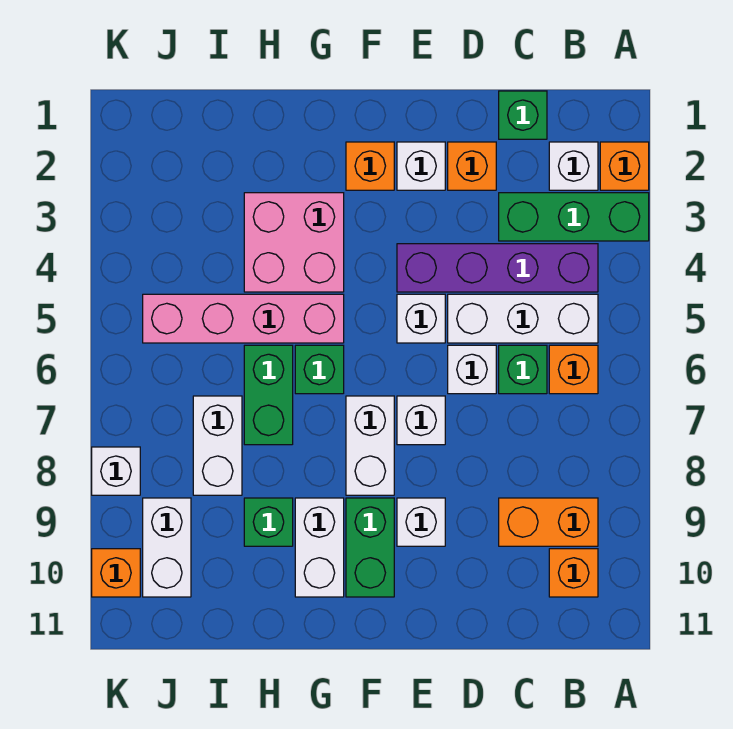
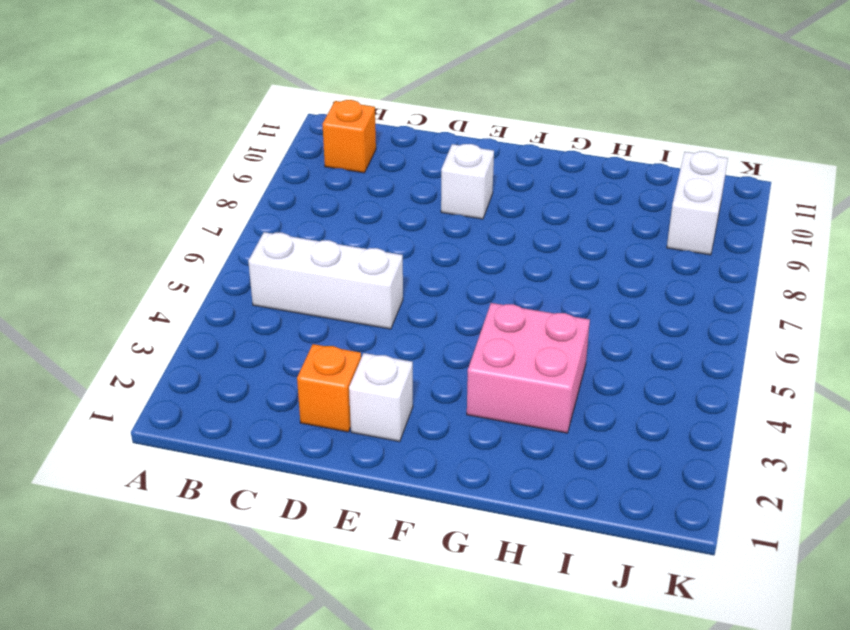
none -> orange 1x1 brick [600,142,649,190]
none -> green 1x3 brick [499,193,649,241]
none -> white 1x1 brick [549,142,598,190]

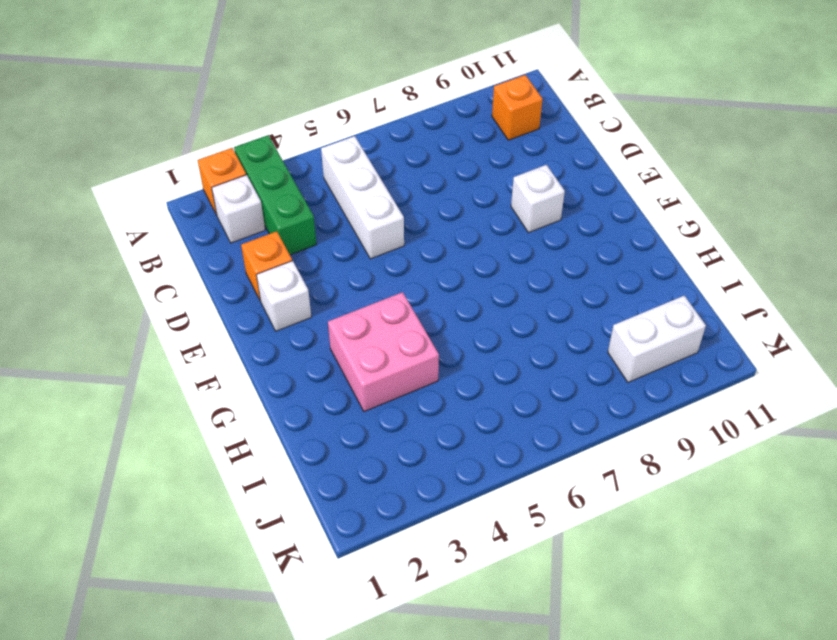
none -> purple 1x4 brick [397,244,598,292]
none -> orange 1x1 brick [549,345,598,394]
none -> orange 1x2 brick [499,498,598,546]

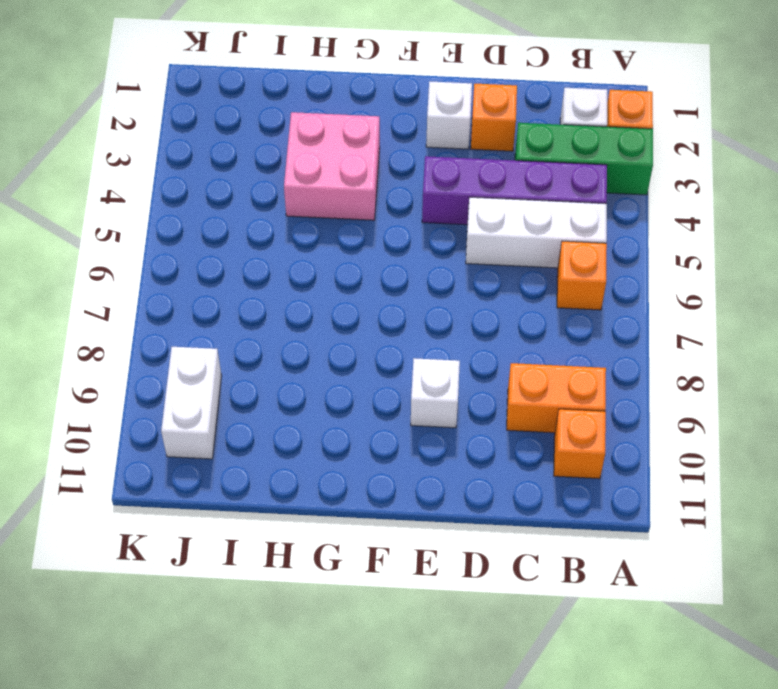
none -> green 1x1 brick [499,91,547,139]
none -> green 1x1 brick [499,345,547,394]
none -> white 1x1 brick [448,345,496,394]

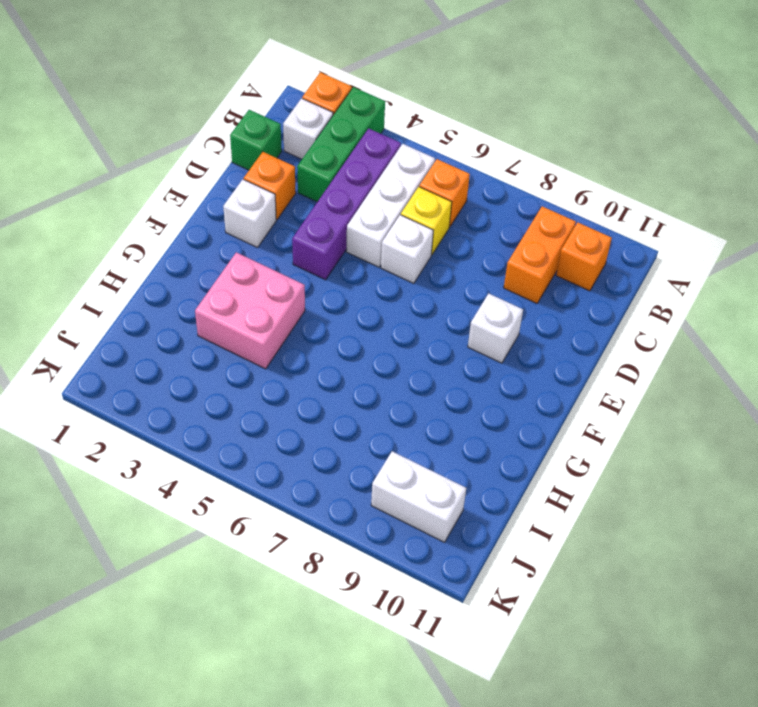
yellow 1x1 brick [401,187,452,255] -> green 1x1 brick [499,345,547,394]
none -> white 1x1 brick [397,294,445,343]
none -> white 1x1 brick [397,396,445,445]
none -> orange 1x1 brick [346,142,394,190]

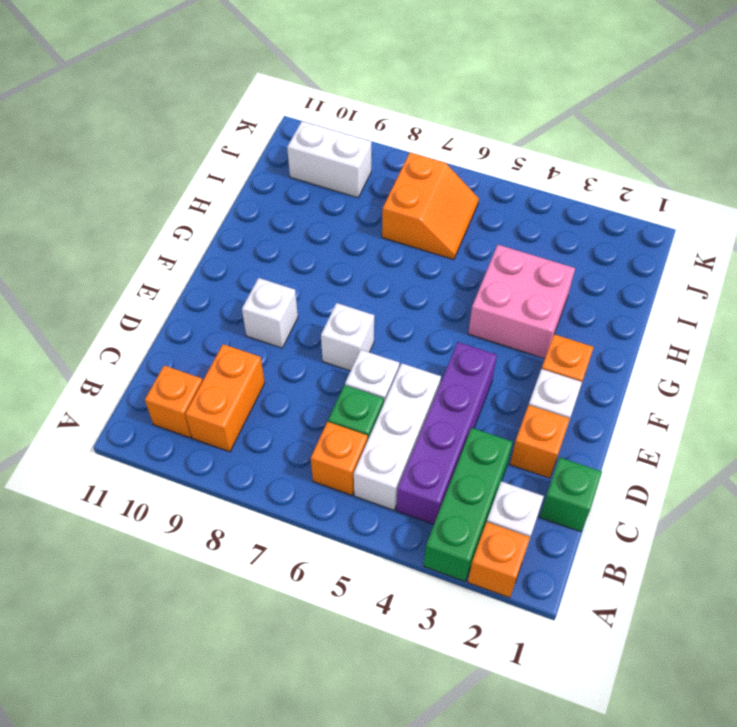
orange 2x2 slope [382,153,479,260] -> white 1x2 brick [193,396,242,495]
none -> white 1x1 brick [397,294,445,343]
none -> white 1x2 brick [346,396,394,495]
none -> green 1x2 brick [346,498,394,597]

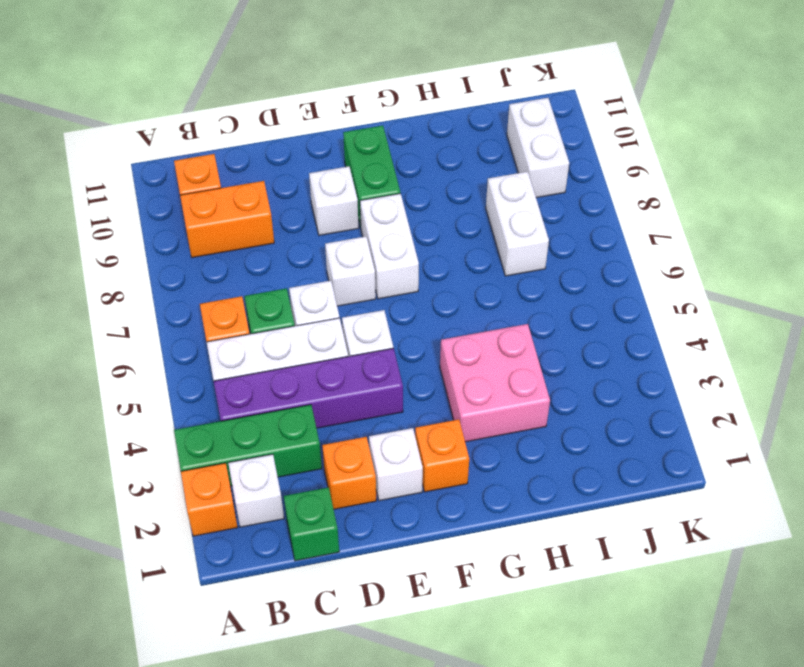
none -> pink 1x4 brick [143,294,344,343]
none -> green 1x1 brick [295,345,344,394]
none -> white 1x2 brick [295,498,344,597]

